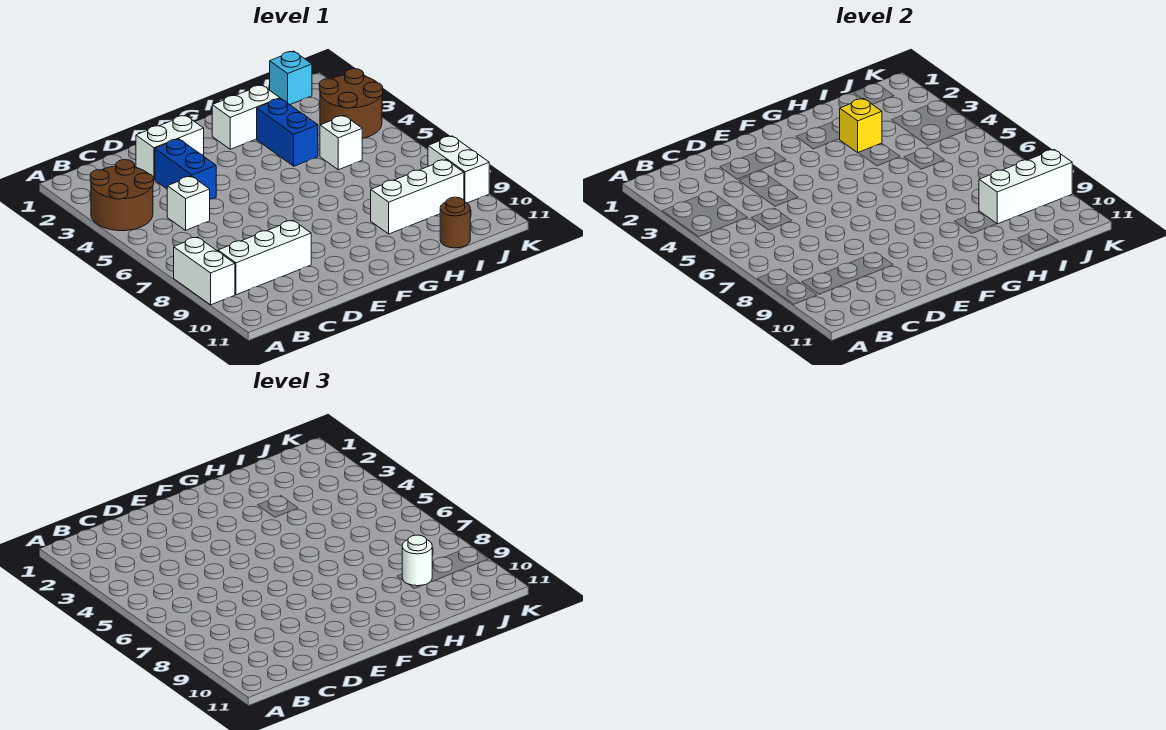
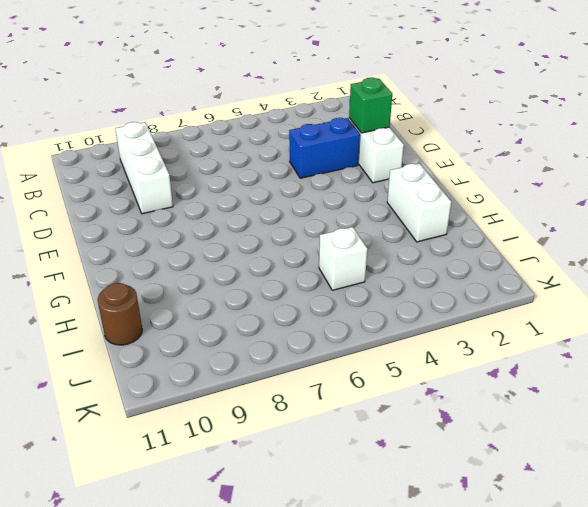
green 1x1 brick [349,78,392,133] -> none
none -> brown 2x2 round brick [90,160,154,231]
none -> white 1x2 brick [174,237,235,305]
none -> white 1x1 brick [167,176,210,230]

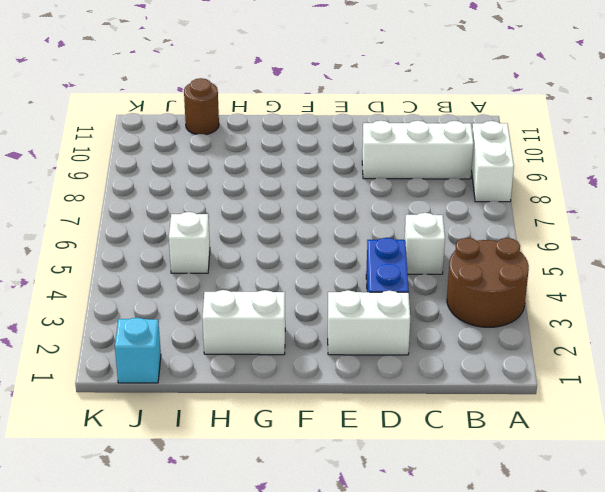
none -> blue 1x2 brick [257,99,318,166]
none -> white 1x3 brick [371,160,464,234]
none -> brown 2x2 round brick [319,69,383,138]

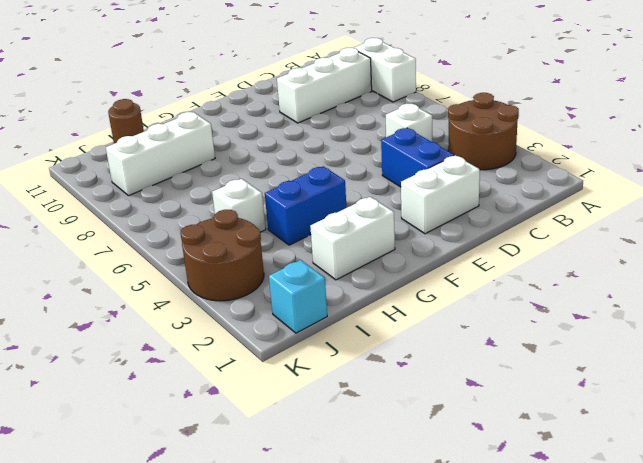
blue 1x2 brick [265,166,346,245] -> blue 1x2 brick turned to [257,99,318,166]
none -> white 1x2 brick [428,136,489,203]
none -> yellow 1x1 brick [839,99,882,153]
none -> white 1x3 brick [979,150,1072,224]

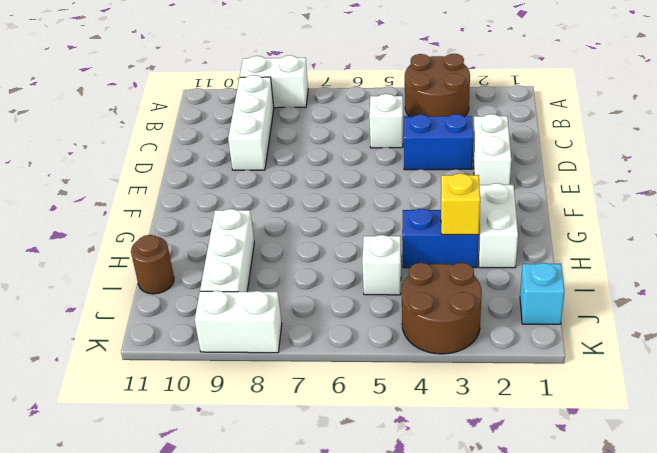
none -> white 1x3 brick [979,150,1072,224]
none -> white 1x1 round brick [402,535,432,586]

